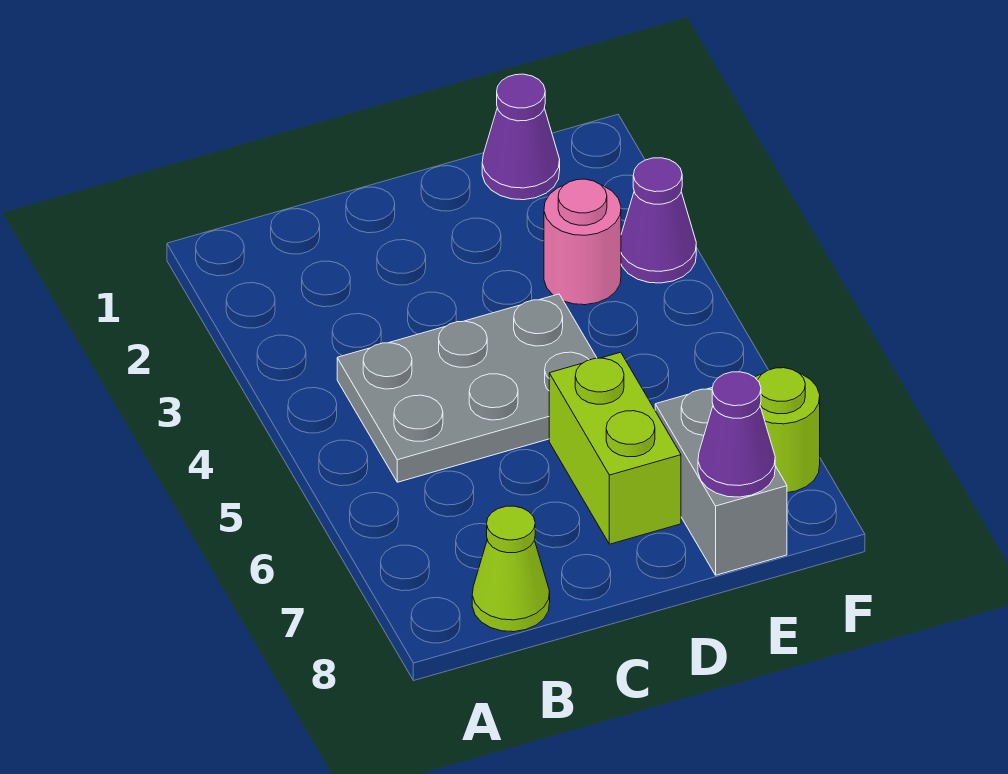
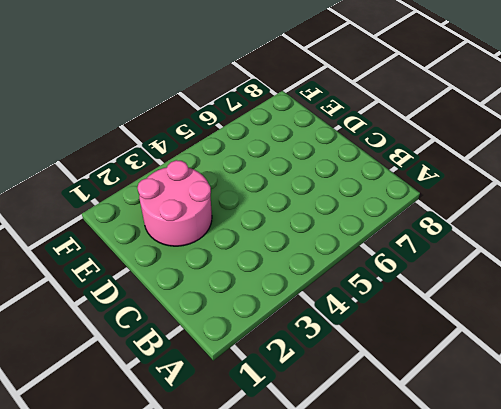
pink 2x2 round brick [138,160,212,246] -> pink 1x1 round brick [544,179,621,305]
none -> grey 2x3 plate [337,294,597,482]
none -> lime 1x1 cone [472,506,550,632]

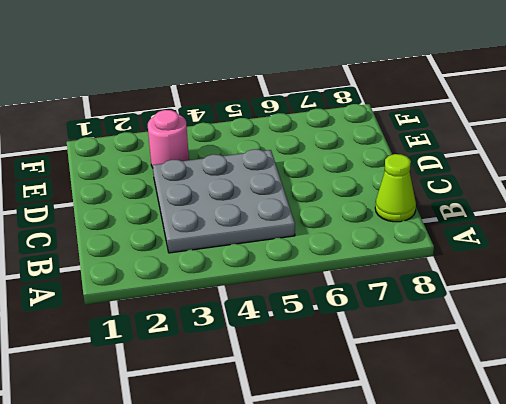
grey 3x3 plate [153,149,295,253] -> grey 2x3 plate [337,294,597,482]
none -> lime 1x2 brick [549,352,681,544]
none -> purple 1x1 cone [482,74,560,200]

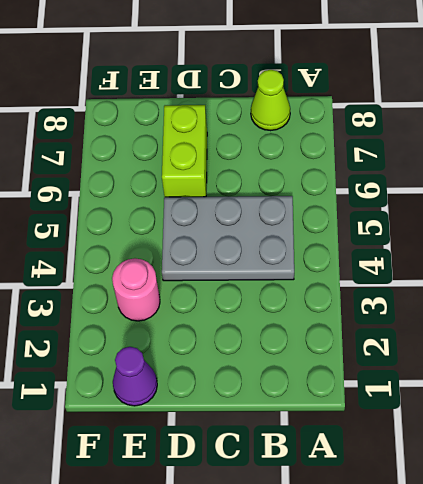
none -> grey 1x2 brick [655,387,787,575]
none -> purple 1x1 cone [621,158,696,283]

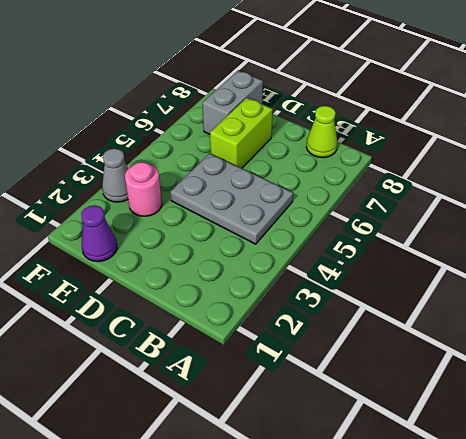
grey 1x1 cone [102,149,128,202] -> purple 1x1 cone [621,158,696,283]
none -> lime 1x1 round brick [755,368,820,493]
none -> purple 1x1 cone [698,372,775,497]

